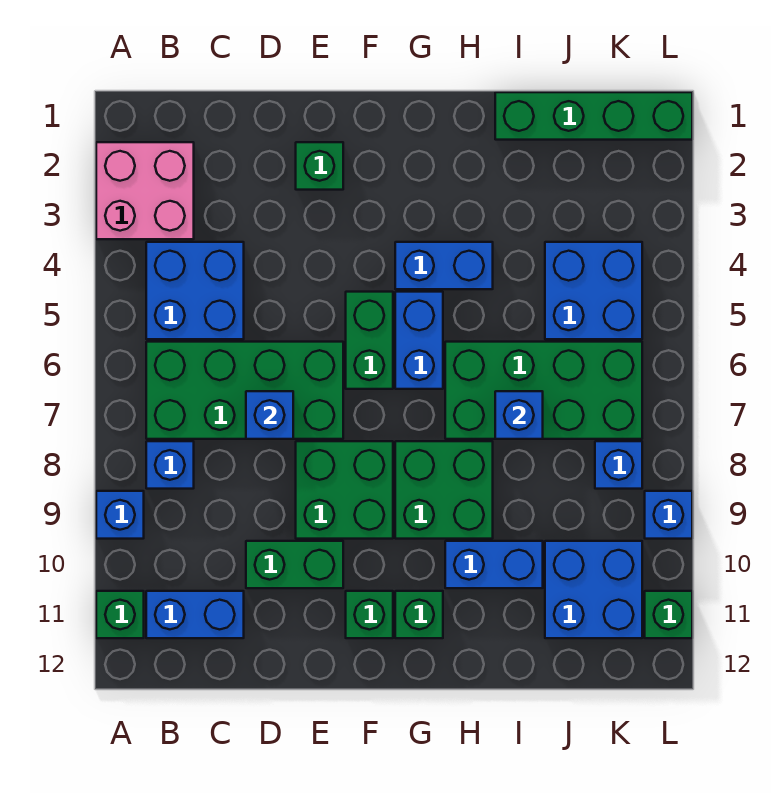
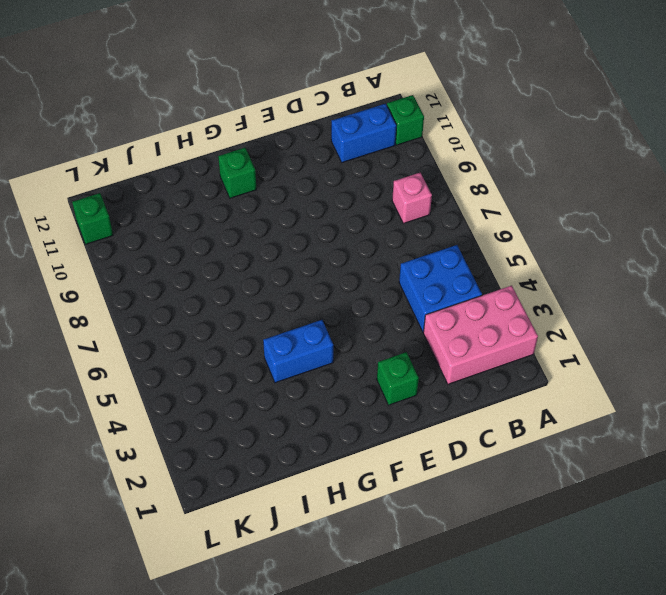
pink 2x3 brick [423,285,538,384] -> pink 2x2 brick [96,142,194,239]
pink 1x1 brick [392,173,432,223] -> blue 1x1 brick [146,441,194,489]
none -> blue 1x1 brick [96,491,144,539]
none -> green 2x4 brick [146,342,343,439]
none -> green 1x2 brick [246,541,343,588]

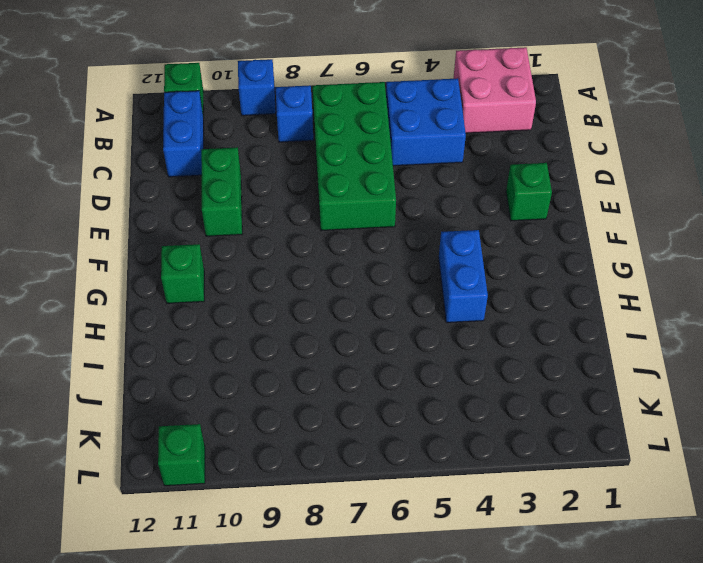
none -> green 2x2 brick [296,441,393,539]
none -> green 1x2 brick [346,292,393,389]
none -> green 1x1 brick [346,591,393,638]

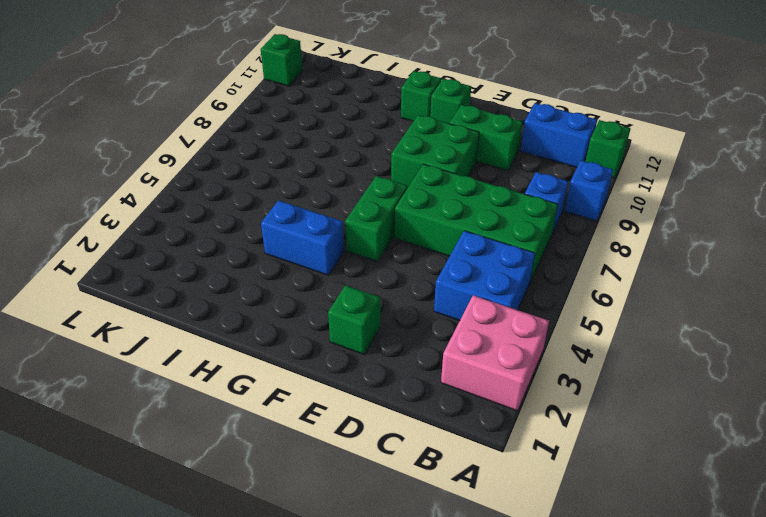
none -> blue 1x2 brick [395,292,443,389]
none -> green 2x2 brick [395,441,493,539]
none -> green 2x4 brick [445,342,642,439]

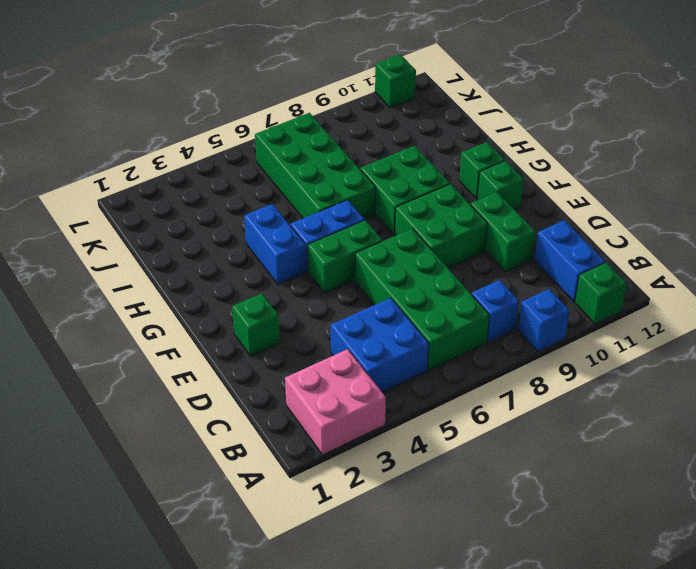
none -> blue 1x2 brick [445,541,543,588]
none -> green 1x4 brick [495,92,692,140]
none -> blue 2x2 brick [545,242,642,339]

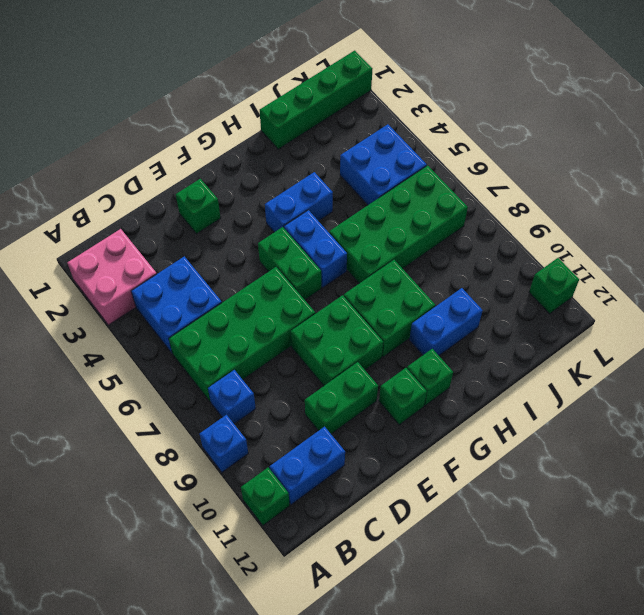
none -> blue 2x2 brick [545,541,642,638]
none -> blue 1x1 brick [595,441,642,489]
none -> blue 1x1 brick [645,491,692,539]

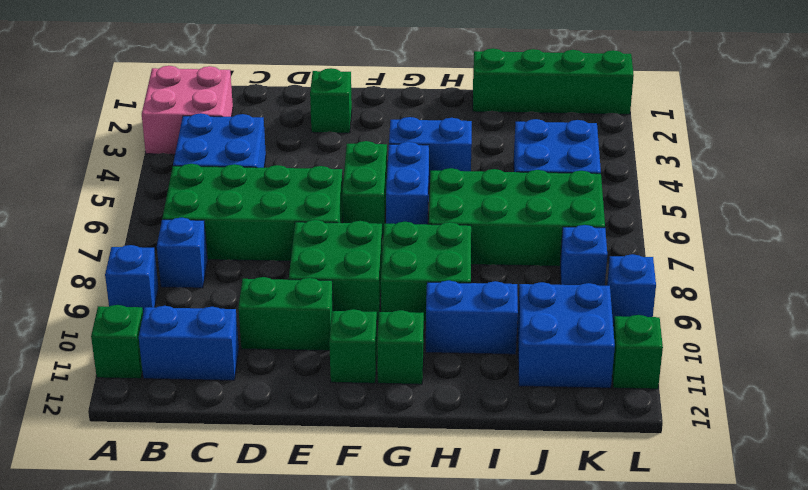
none -> blue 1x1 brick [246,391,293,439]
none -> blue 1x1 brick [495,391,543,439]

